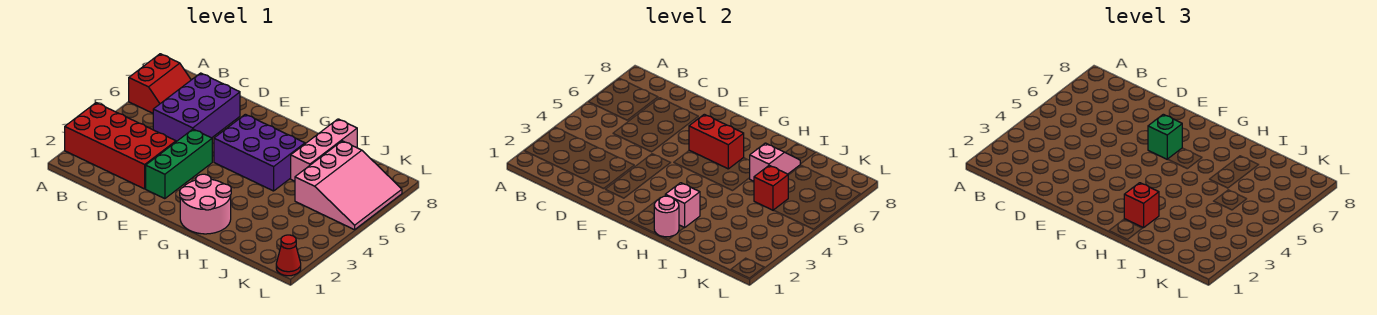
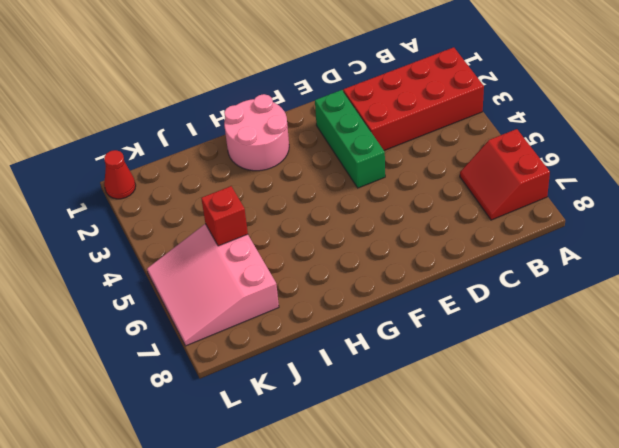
none -> purple 2x3 brick [153,73,240,142]
none -> purple 2x3 brick [214,114,305,191]
none -> pink 1x3 brick [291,119,357,181]

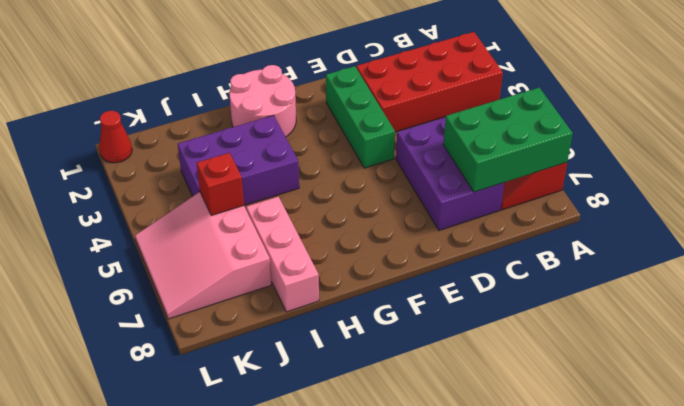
green 2x3 brick [443,88,573,192] -> none
purple 2x3 brick [178,115,299,205] -> purple 2x3 brick moved to [214,114,305,191]
none -> red 1x2 brick [689,114,744,169]
none -> pink 1x1 round brick [654,196,679,237]
none -> pink 1x1 brick [665,183,700,228]

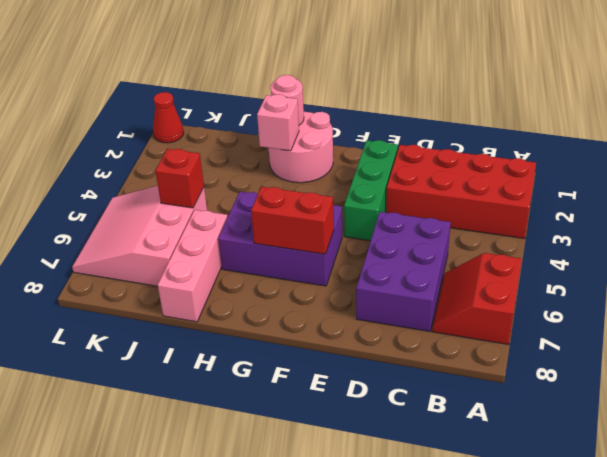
none -> pink 1x2 slope [750,143,800,181]
none -> green 1x1 brick [1148,114,1182,159]
none -> red 1x1 brick [1124,183,1159,228]

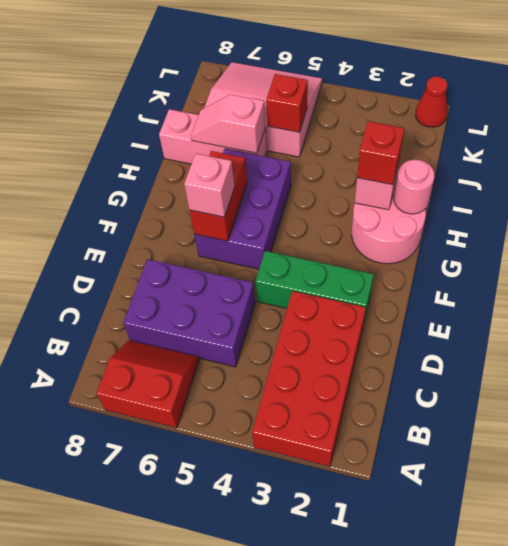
pink 1x1 brick [184,154,235,217] -> green 1x1 brick [1148,114,1182,159]

